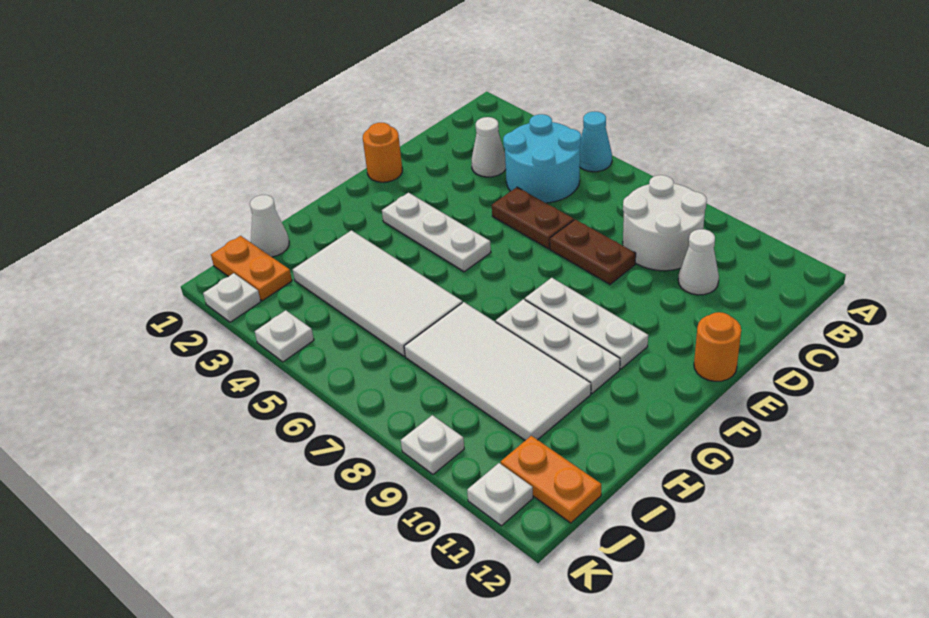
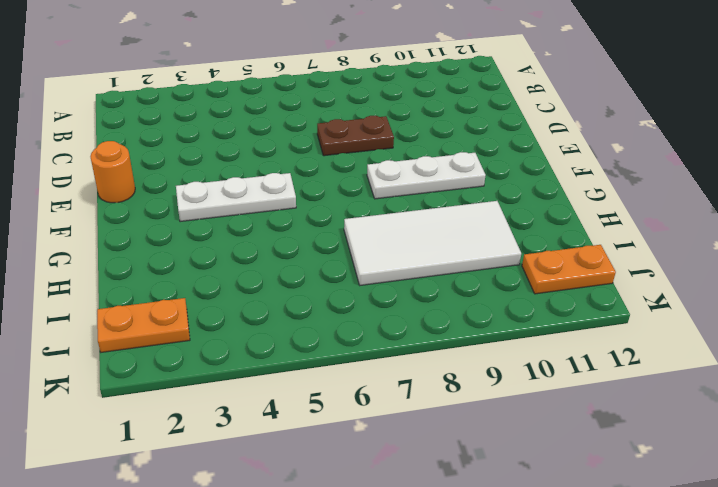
none -> cyan 1x1 cone [580,112,612,172]
none -> cyan 2x2 round brick [503,114,581,203]
none -> white 2x2 round brick [623,175,707,271]

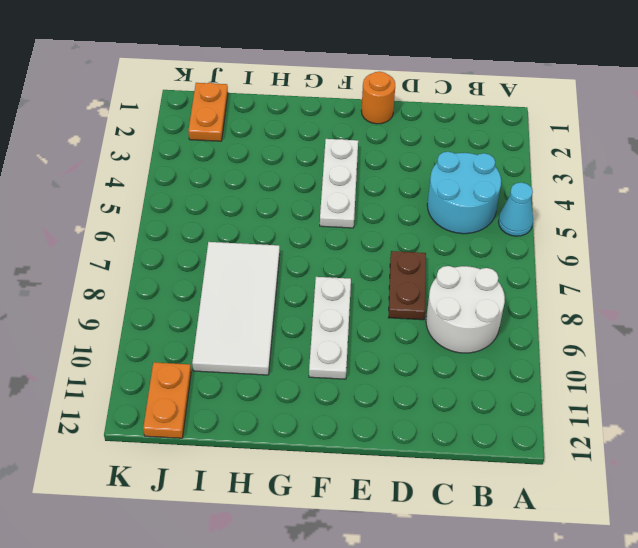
none -> white 1x1 cone [471,117,506,177]
none -> white 1x1 cone [678,229,719,295]
none -> brown 1x2 plate [492,187,574,249]

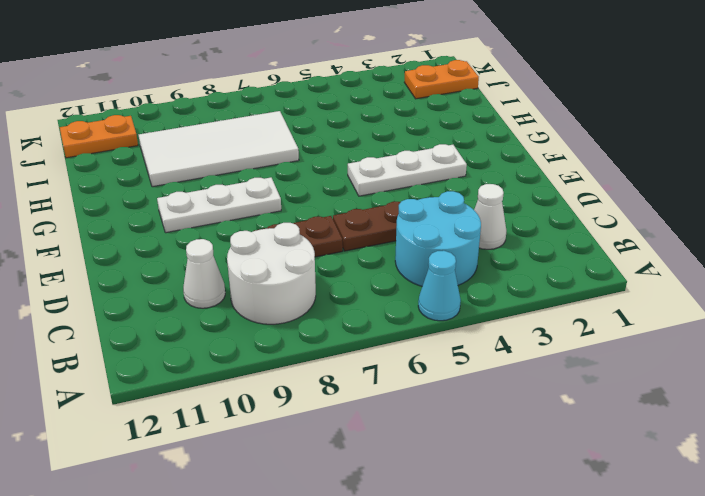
none -> orange 1x1 round brick [363,123,402,182]
none -> orange 1x1 round brick [694,312,741,381]
none -> white 1x3 plate [496,299,620,393]

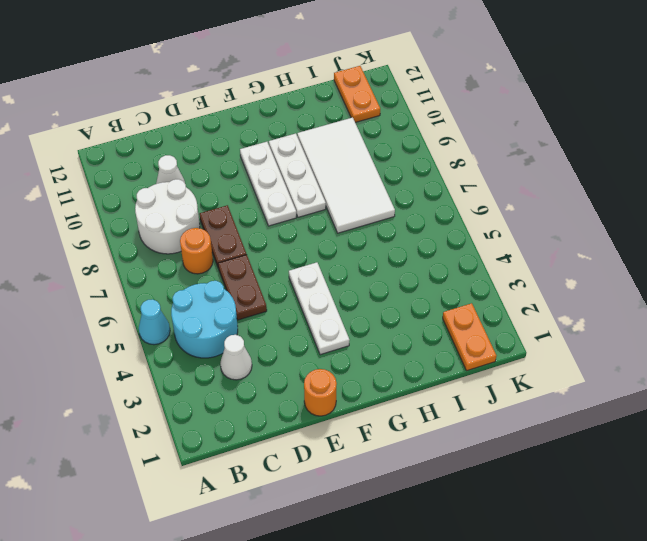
orange 1x1 round brick [180,228,213,274] -> orange 1x1 round brick moved to [694,312,741,381]
none -> white 2x4 tile [293,230,462,356]
none -> white 1x1 cone [250,195,289,257]
none -> white 1x1 plate [203,273,261,322]

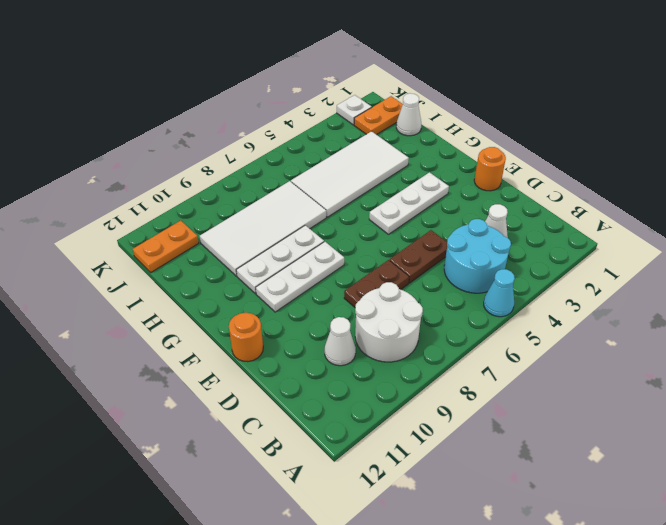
none -> white 1x1 plate [255,310,314,362]
none -> white 1x1 plate [401,415,464,474]
none -> white 1x1 plate [467,463,533,526]

